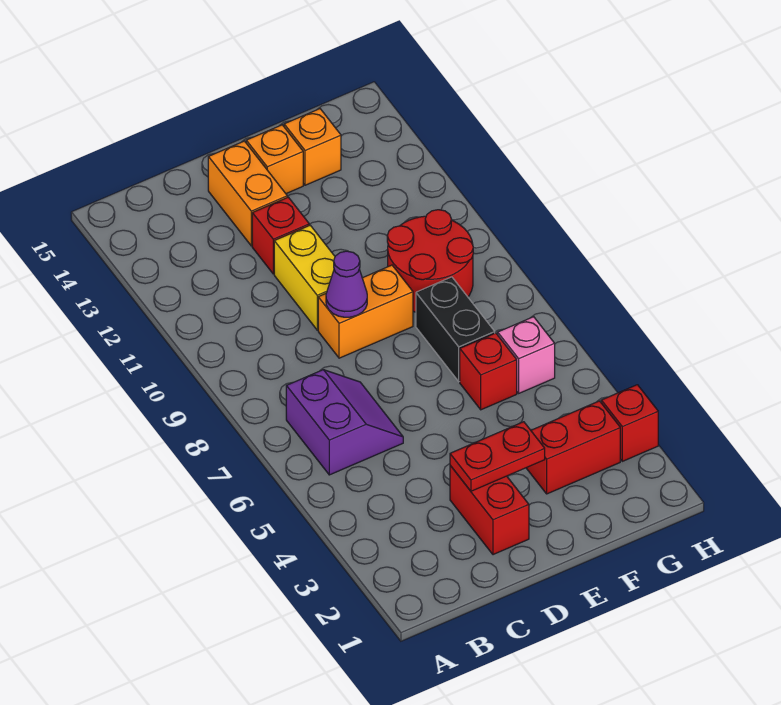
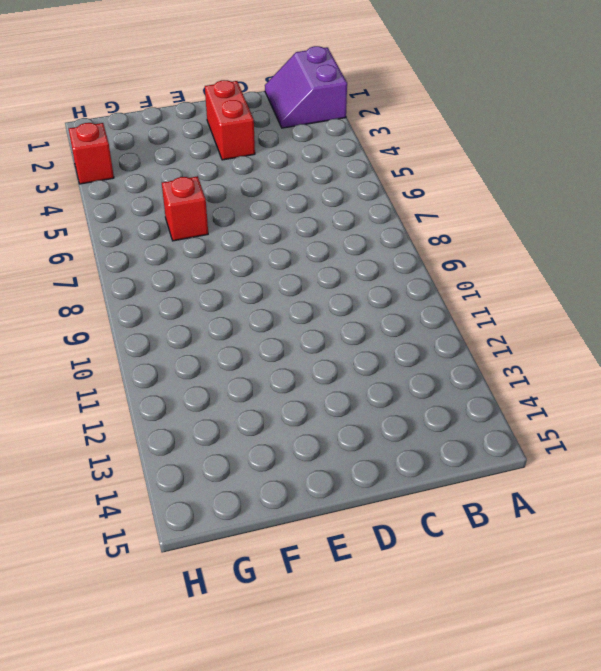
purple 2x2 slope [265,46,347,128] -> purple 2x2 slope moved to [286,370,403,475]
none -> orange 1x2 brick [318,265,413,358]
none -> yellow 1x2 brick [274,225,335,330]
none -> red 1x1 brick [252,197,309,274]

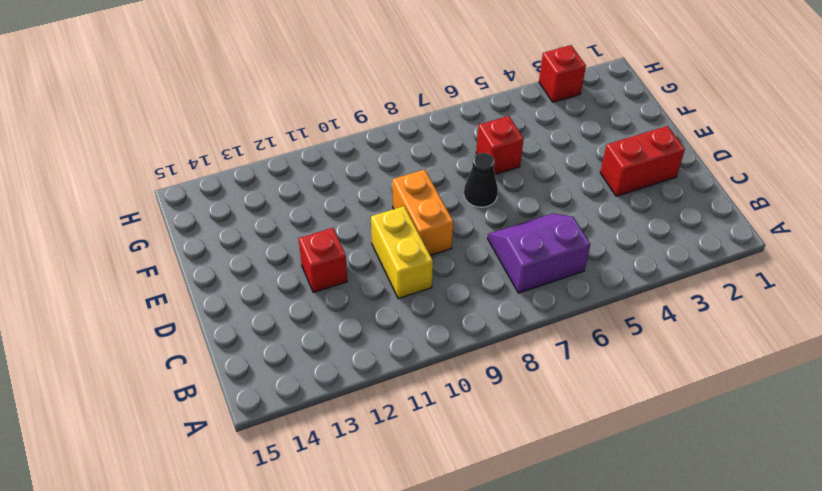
yellow 1x2 brick [371,206,433,299] -> yellow 1x2 brick turned to [274,225,335,330]
black 1x1 cone [464,153,498,207] -> none
none -> orange 1x2 brick [208,141,287,246]
none -> orange 1x1 brick [246,125,303,194]
none -> red 1x2 brick [526,401,620,494]

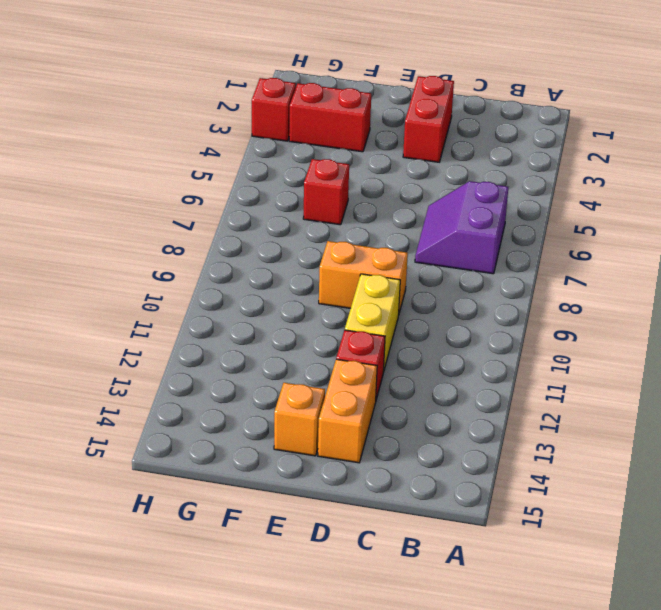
none -> black 1x2 brick [416,277,495,382]
none -> red 2x2 round brick [387,210,473,312]
none -> orange 1x1 brick [284,109,341,185]

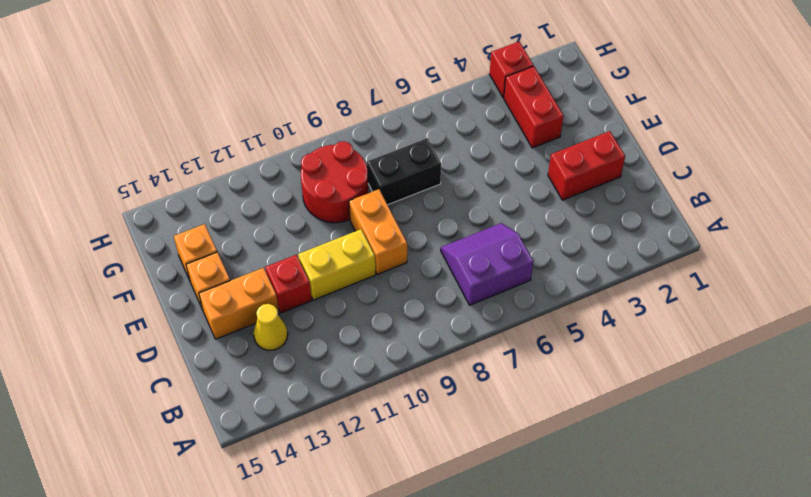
yellow 1x1 cone [254,304,288,350] -> none
none -> red 1x1 brick [460,333,517,410]
none -> pink 1x1 brick [498,317,555,393]
none -> red 1x2 plate [450,422,545,491]

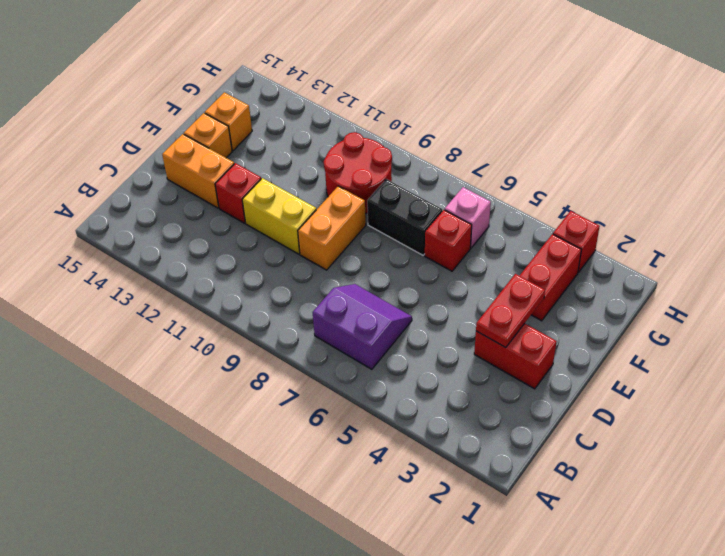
none -> purple 1x1 cone [326,251,367,317]

